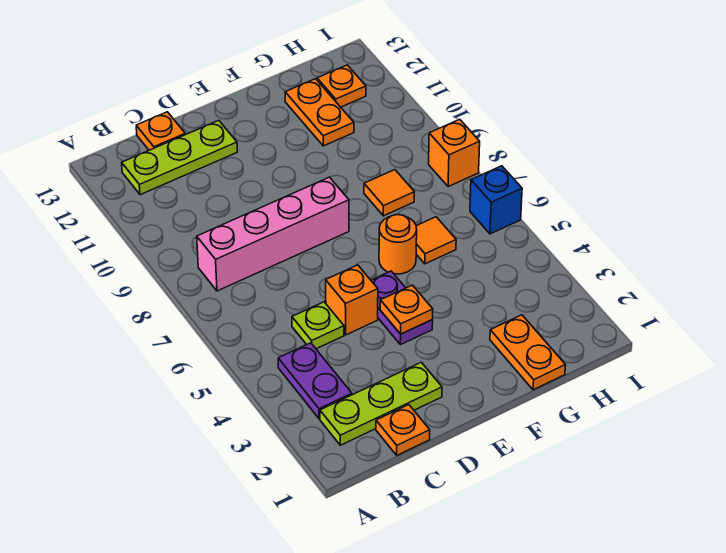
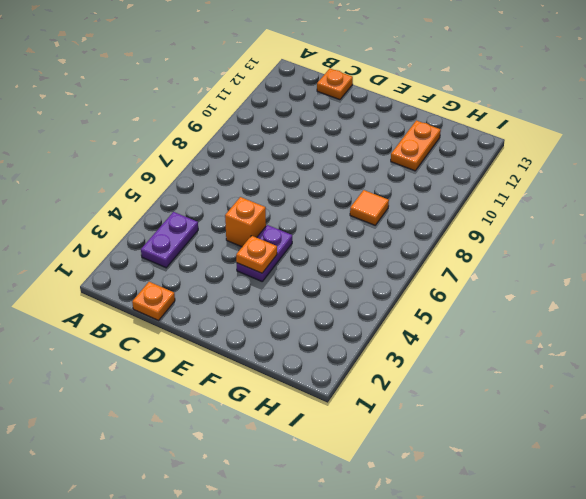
none -> lime 1x3 plate [320,362,442,445]
none -> pink 1x4 brick [197,177,349,291]
none -> lime 1x3 plate [122,120,237,195]

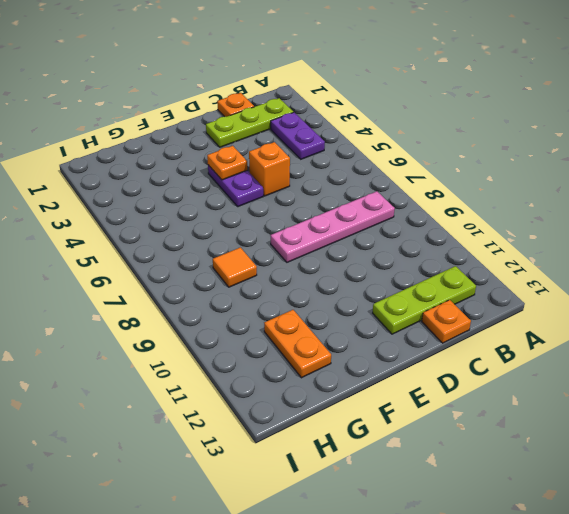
pink 1x4 plate [270,191,395,262] -> pink 1x4 brick [197,177,349,291]
none -> lime 1x1 plate [292,302,344,349]
none -> orange 1x1 round brick [379,215,417,274]
none -> orange 1x2 plate [490,315,565,390]

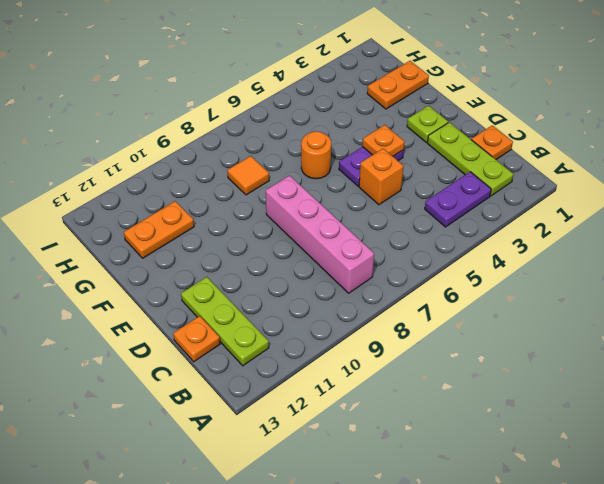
lime 1x1 plate [407,106,448,143] -> lime 1x1 plate moved to [292,302,344,349]
none -> orange 1x1 tile [416,217,456,264]
none -> orange 1x1 plate [317,65,366,107]
none -> blue 1x1 brick [470,166,522,234]

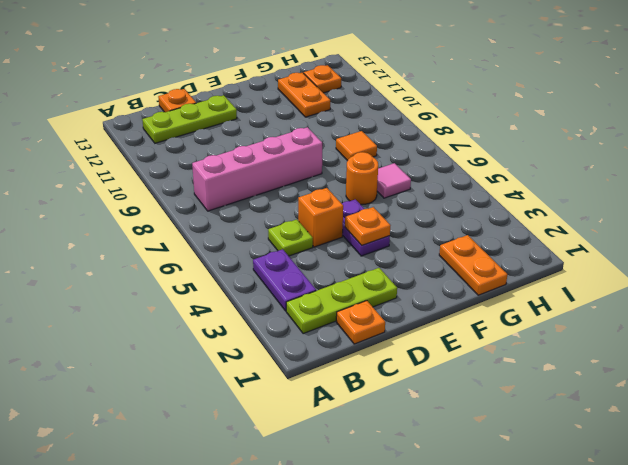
pink 1x1 tile [377,163,411,198] -> orange 1x1 tile [416,217,456,264]
none -> blue 1x1 brick [470,166,522,234]
none -> orange 1x1 brick [429,119,480,187]

